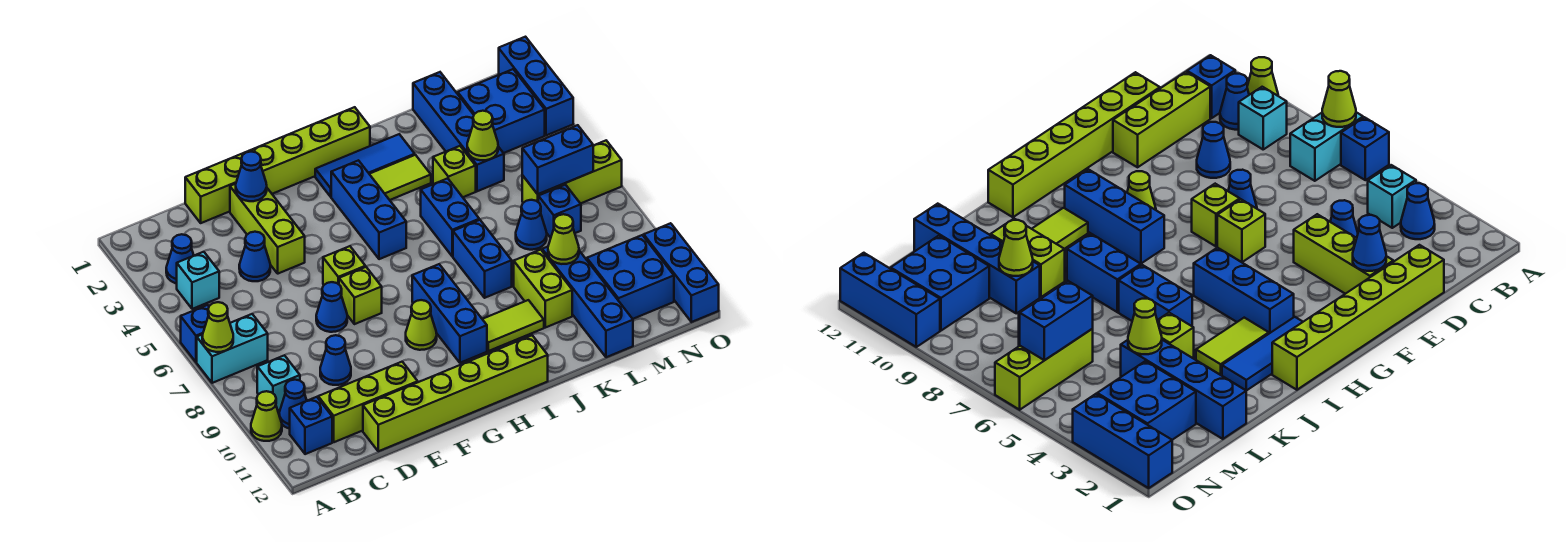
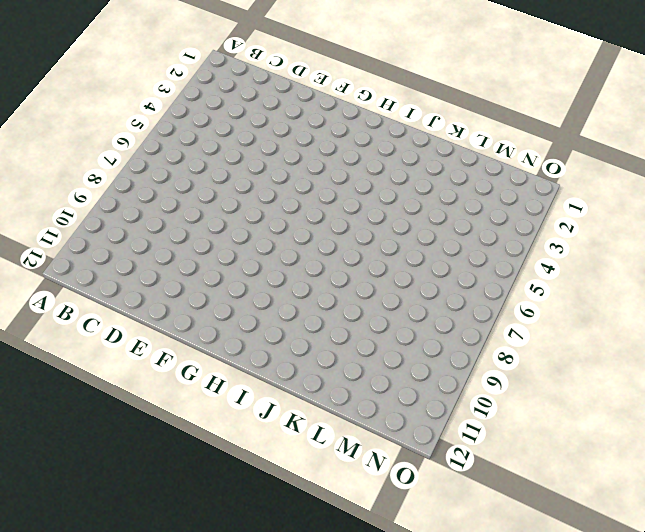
none -> blue 1x1 brick [181,305,209,362]
none -> cyan 1x2 brick [197,314,268,383]
none -> lime 1x1 cone [251,391,282,441]
none -> blue 1x1 cone [166,234,194,284]

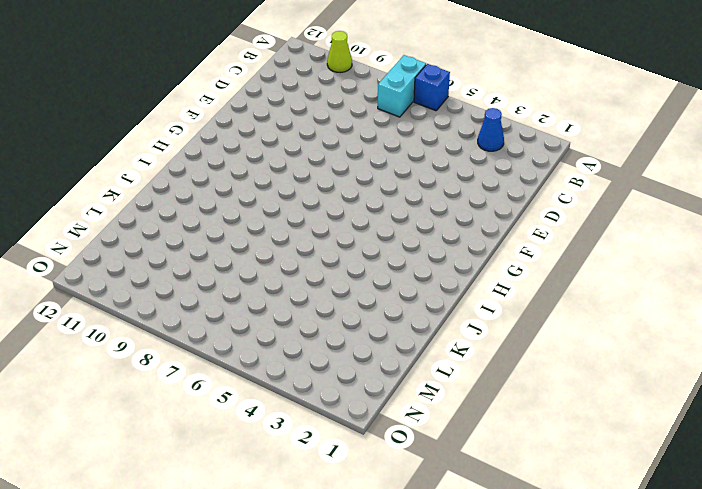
none -> cyan 1x1 brick [177,252,219,309]
none -> cyan 1x1 brick [257,355,300,411]
none -> blue 1x1 cone [279,380,307,429]
none -> blue 1x1 brick [290,397,332,454]

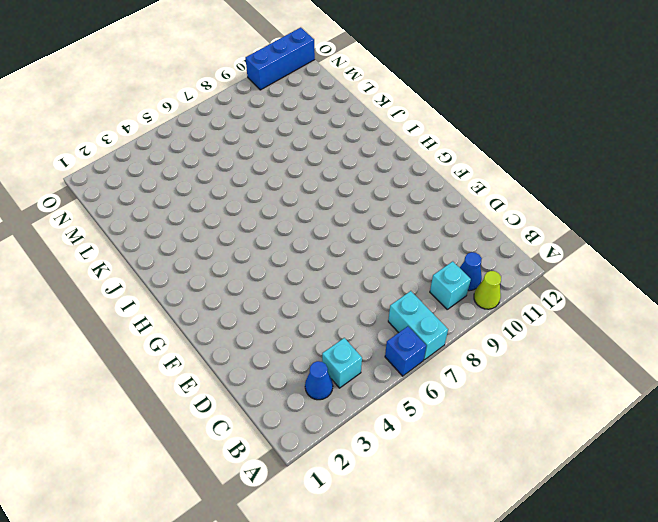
none -> blue 1x1 brick [290,397,332,454]
none -> lime 1x3 brick [318,362,418,442]
none -> lime 1x6 brick [185,107,370,223]
none -> blue 1x1 cone [239,232,270,281]

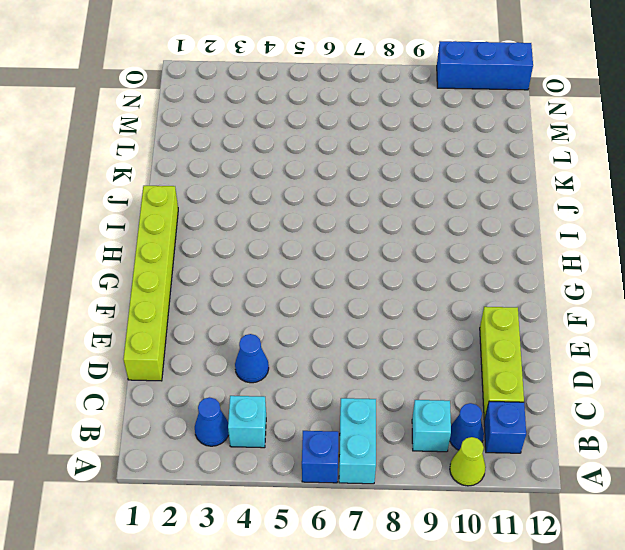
none -> blue 1x1 cone [320,335,351,385]
none -> lime 1x6 brick [363,335,548,451]
none -> lime 1x3 brick [230,184,305,274]
none -> blue 1x1 cone [316,282,347,332]

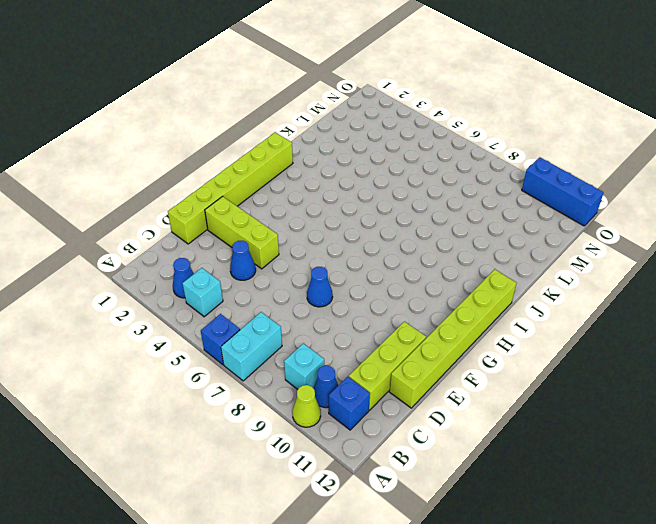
none -> blue 1x1 cone [320,335,351,385]
none -> lime 1x1 brick [323,246,365,285]
none -> lime 1x1 brick [339,267,382,324]
none -> lime 1x1 cone [406,300,437,350]

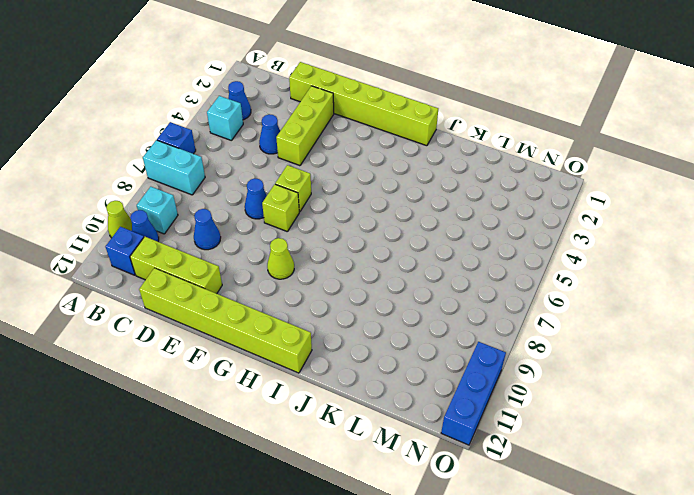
none -> blue 1x3 tile [315,134,415,197]
none -> blue 1x3 brick [331,160,406,259]
none -> blue 1x3 brick [412,264,487,363]
none -> lime 1x2 tile [370,155,431,200]

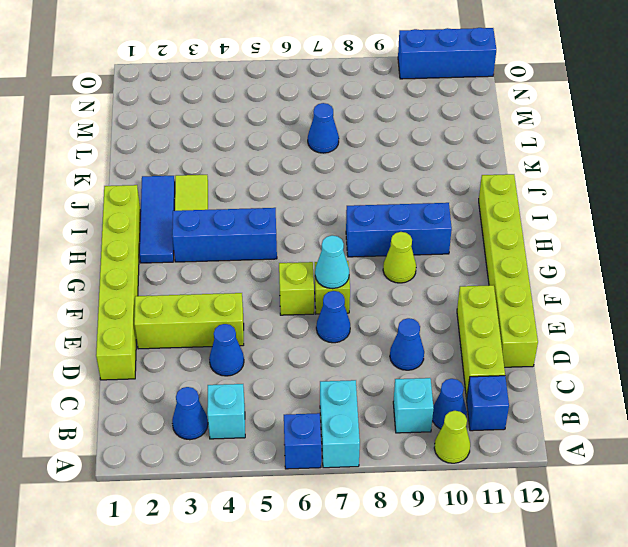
cyan 1x1 cone [315,235,349,289] -> none
none -> lime 1x2 tile [483,300,544,351]
none -> blue 1x2 brick [421,178,479,256]
none -> blue 1x2 brick [453,220,512,298]
none -> lime 1x1 brick [433,146,476,197]

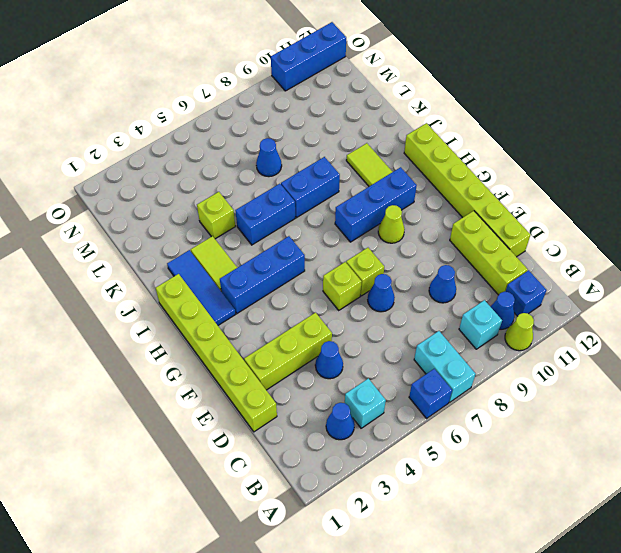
none -> lime 1x2 brick [514,250,572,328]
none -> blue 1x4 brick [413,72,504,191]
none -> blue 1x4 brick [542,247,633,357]
none -> blue 2x2 brick [458,69,545,153]

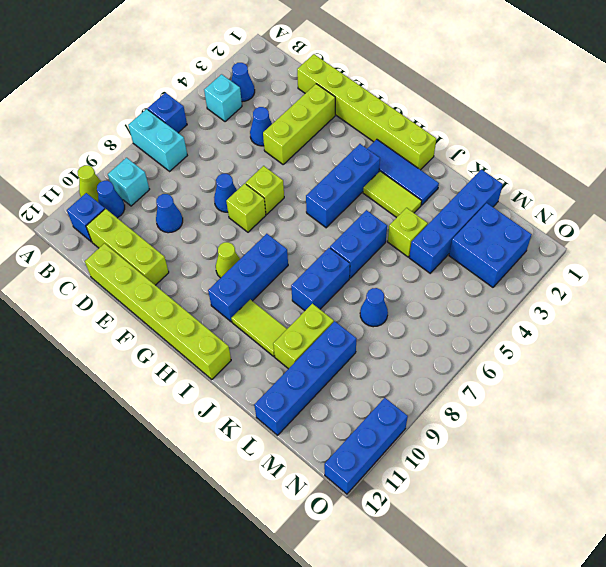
none -> lime 1x3 brick [522,141,622,204]
none -> blue 1x1 brick [538,185,581,238]
none -> blue 2x2 brick [587,235,674,319]
none -> blue 1x3 brick [499,37,573,135]

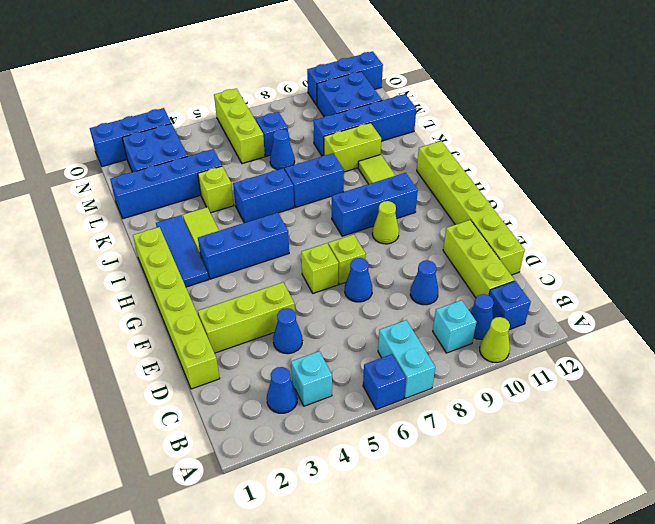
none -> lime 1x1 cone [202,302,233,352]
none -> blue 1x1 cone [236,152,267,201]
none -> lime 1x1 cone [467,111,498,160]
none -> lime 1x1 cone [548,214,579,264]

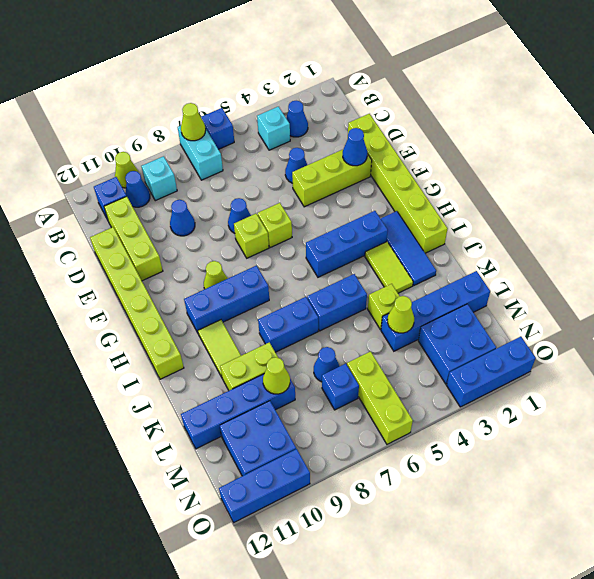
none -> blue 1x2 brick [522,125,593,194]

